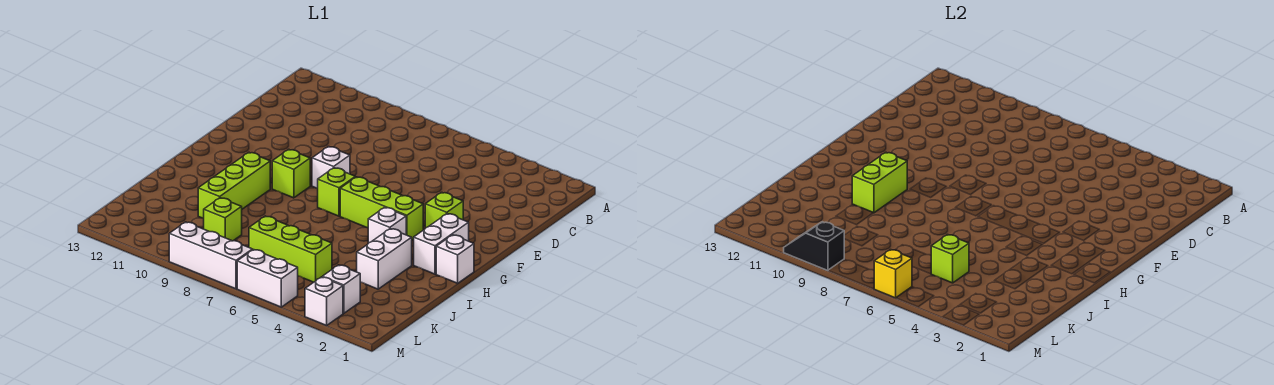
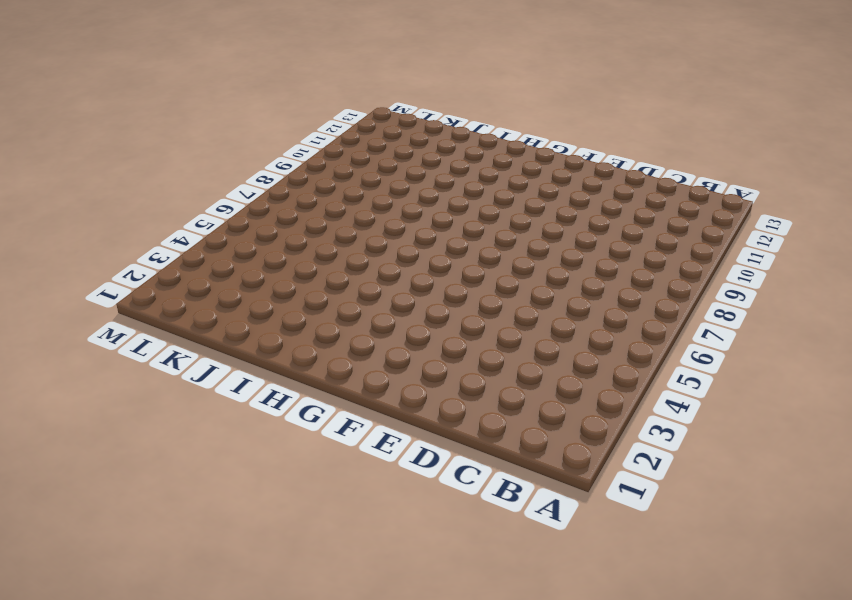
none -> lime 1x1 brick [425,192,463,228]
none -> white 1x1 brick [312,147,350,188]
none -> white 1x2 brick [414,214,469,274]

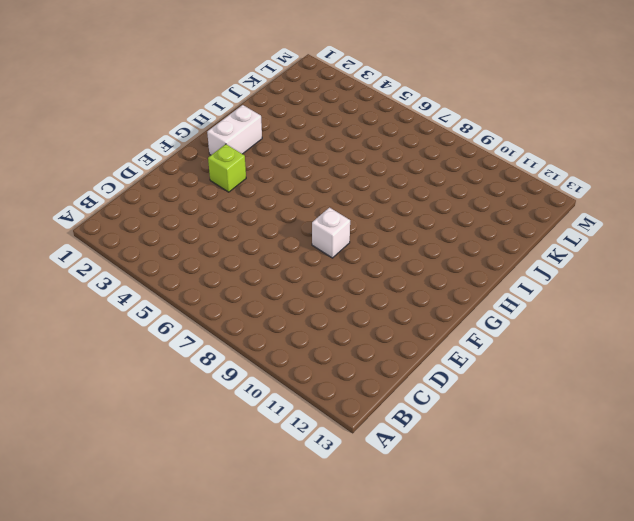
none -> lime 1x3 brick [340,177,423,240]
none -> lime 1x1 brick [318,168,355,216]
none -> lime 1x1 brick [272,149,310,198]

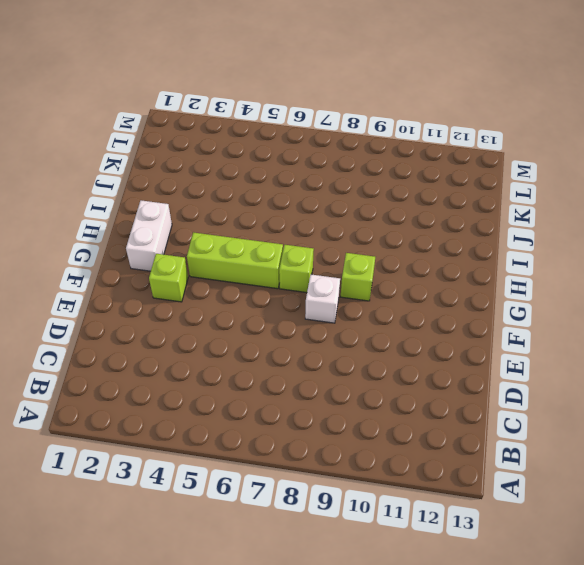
none -> white 1x1 brick [436,235,474,283]
none -> white 1x1 brick [368,207,406,243]
none -> lime 1x3 brick [198,152,270,218]

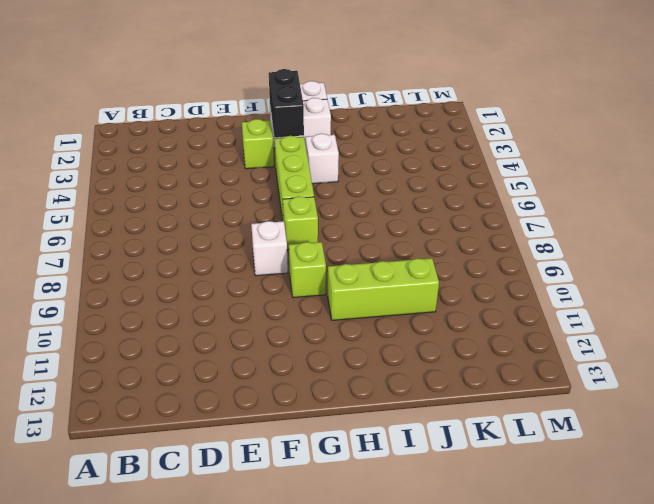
black 1x2 brick [269,69,304,137] -> none
none -> white 1x2 brick [357,229,412,289]
none -> lime 1x3 brick [249,216,332,282]
none -> lime 1x1 brick [204,198,242,241]

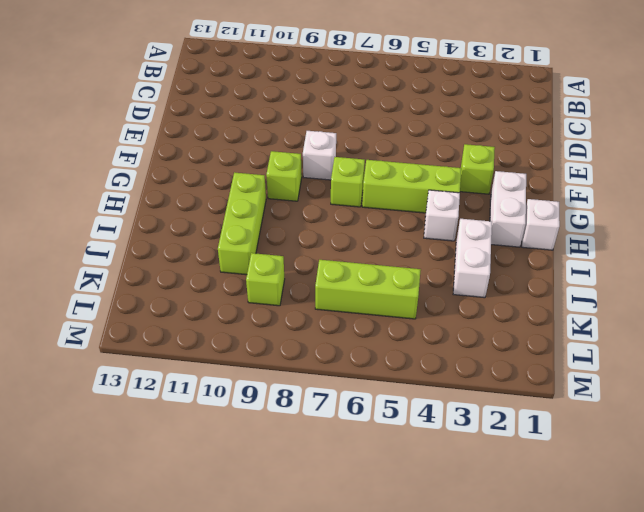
none -> white 1x1 brick [323,265,360,313]
none -> white 1x1 brick [305,277,343,325]
none -> white 1x2 brick [237,250,298,307]

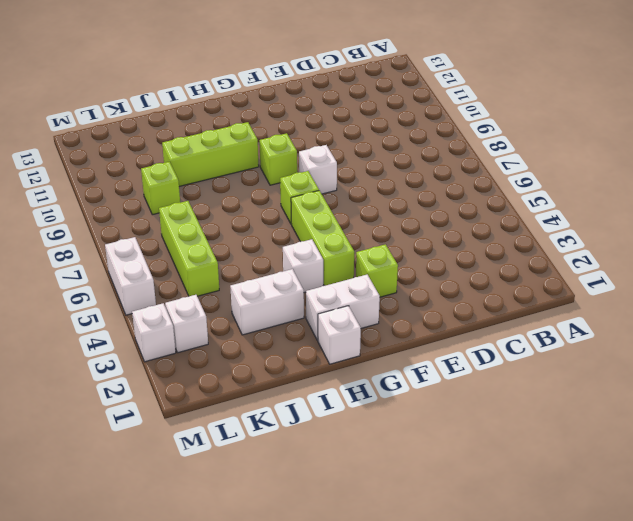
none -> white 1x3 brick [169,222,252,289]
none -> lime 1x2 brick [852,152,907,213]
none -> lime 1x1 brick [931,235,969,283]

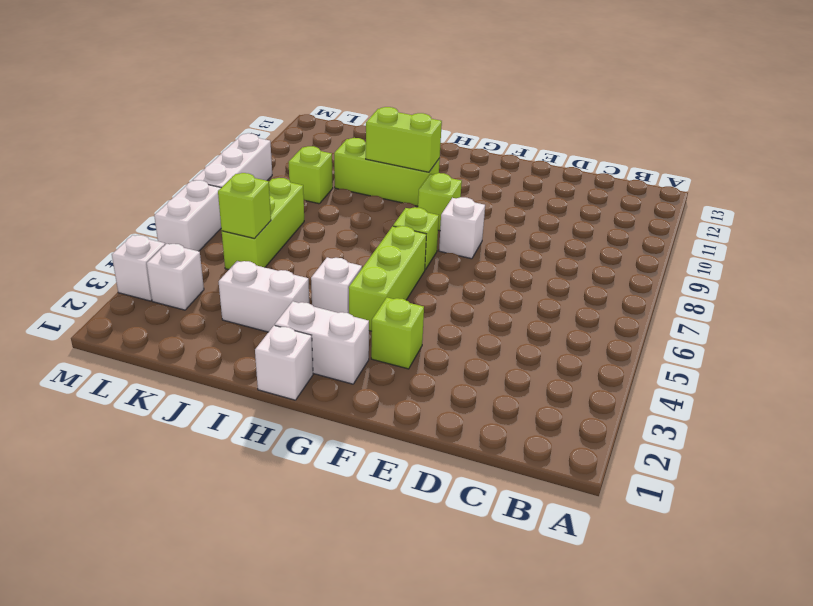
none -> yellow 1x1 brick [874,250,912,298]
none -> black 1x2 slope [784,222,844,270]

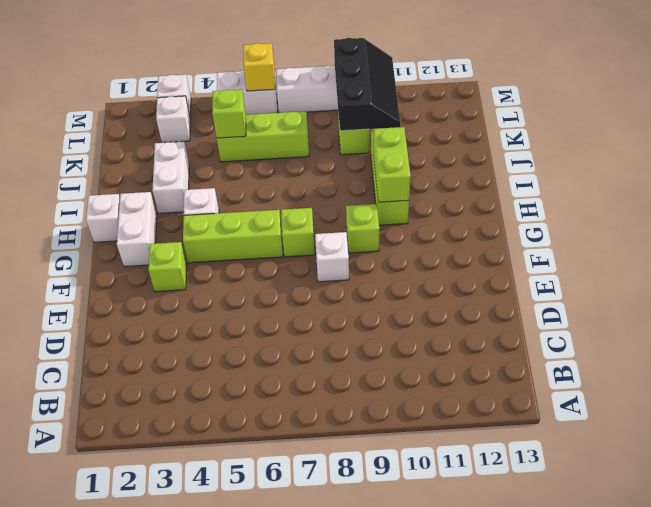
black 2x3 slope [334,38,400,131] -> black 1x2 slope [784,222,844,270]

